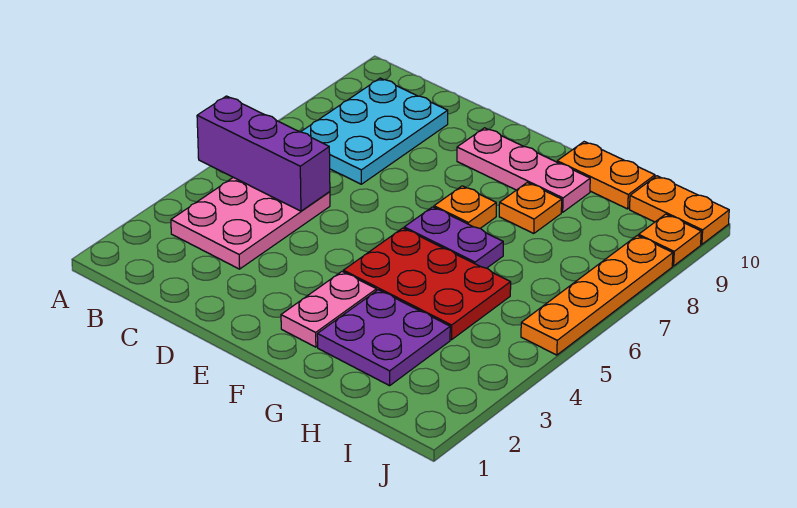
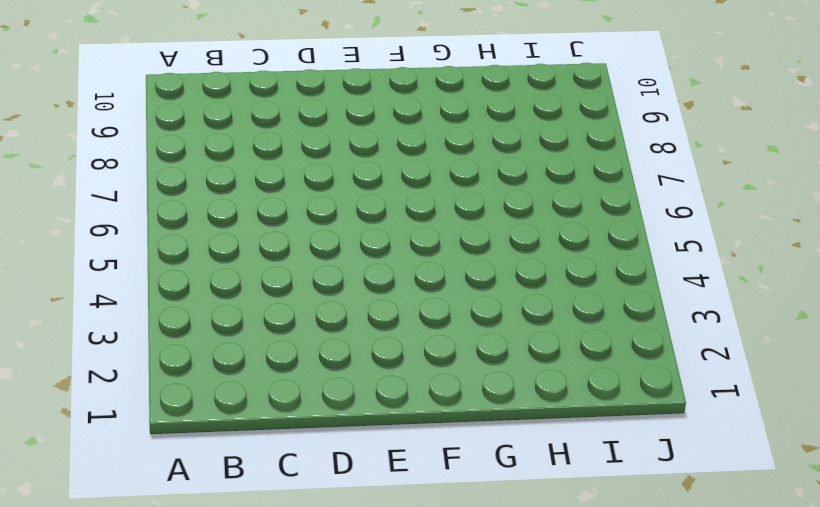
none -> pink 2x3 plate [171,177,330,269]
none -> cyan 2x3 plate [301,78,448,184]
none -> pink 1x3 plate [457,128,590,212]

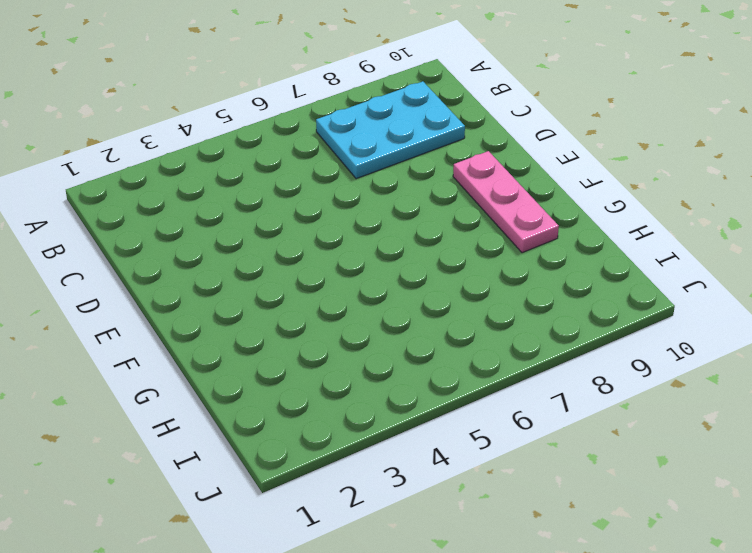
none -> pink 2x3 plate [171,177,330,269]
none -> pink 1x2 plate [281,272,376,347]
none -> red 2x3 plate [343,228,511,340]

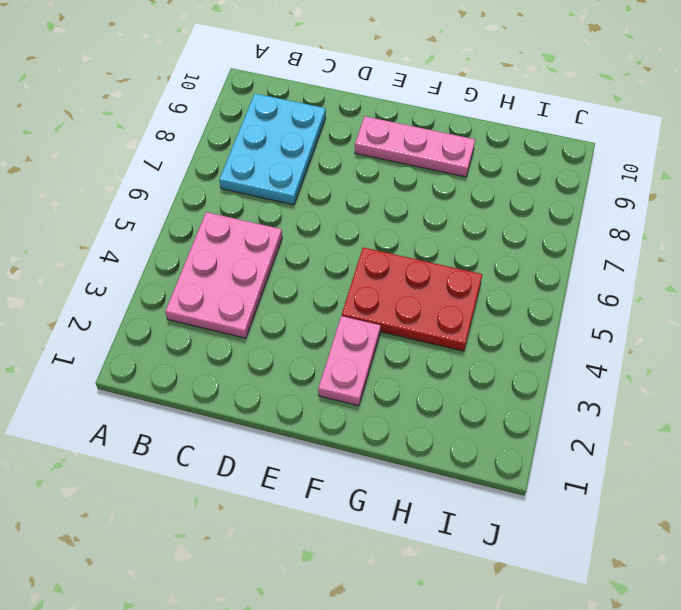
none -> purple 1x2 plate [404,207,503,268]
none -> orange 1x1 plate [434,186,496,228]
none -> purple 2x2 plate [317,290,450,386]

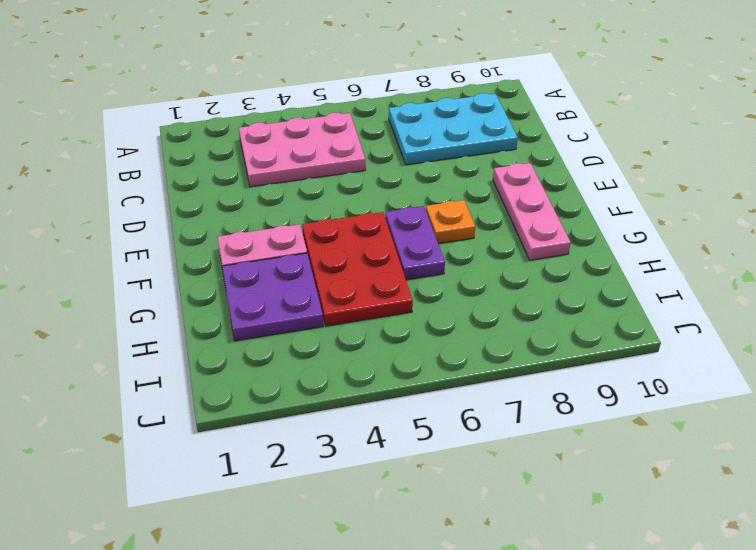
none -> orange 1x1 plate [499,183,562,234]
none -> orange 1x2 plate [557,142,655,209]
none -> orange 1x2 plate [630,176,729,244]

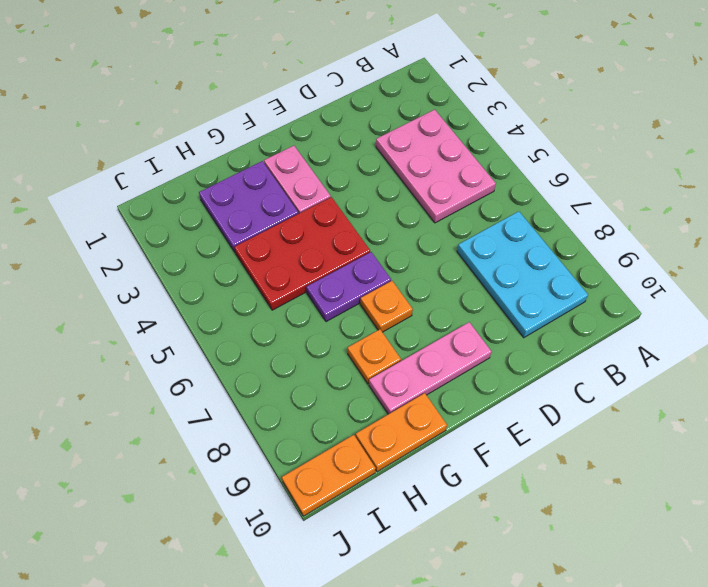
none -> orange 1x4 plate [521,236,673,355]
none -> orange 1x1 plate [639,214,701,266]
none -> purple 1x3 brick [197,96,330,211]

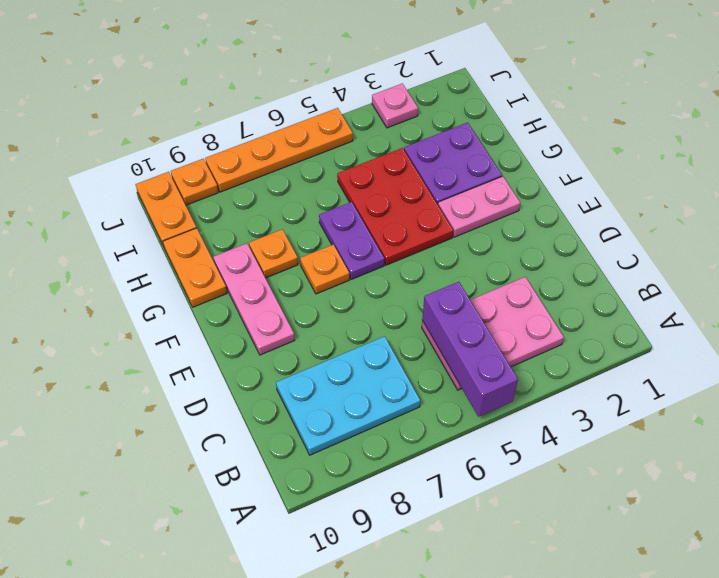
pink 1x1 plate [372,83,418,128] -> none

